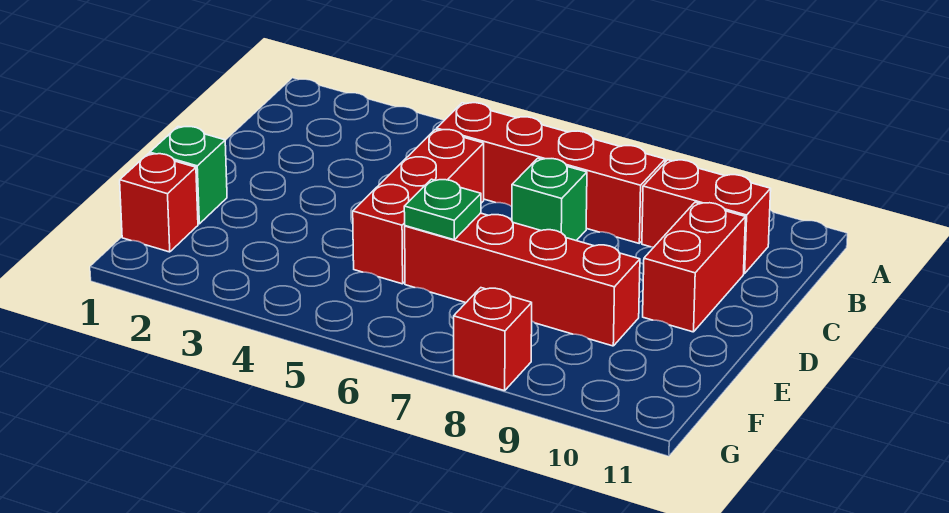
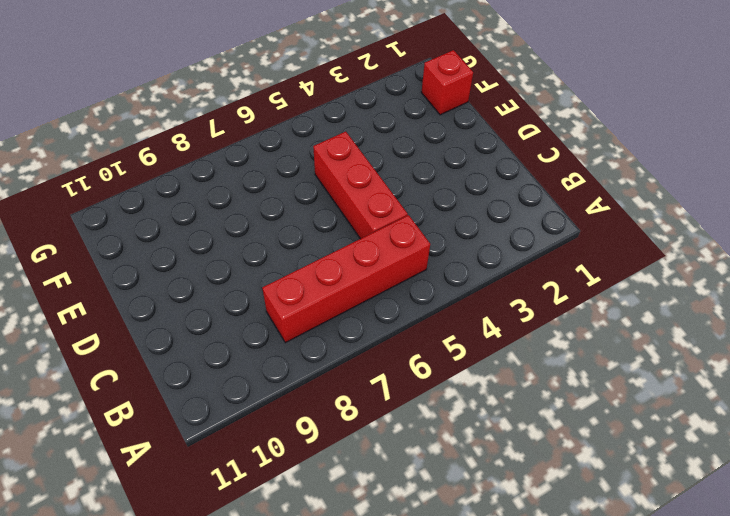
none -> red 1x2 brick [642,160,771,274]
none -> green 1x1 brick [512,158,587,241]

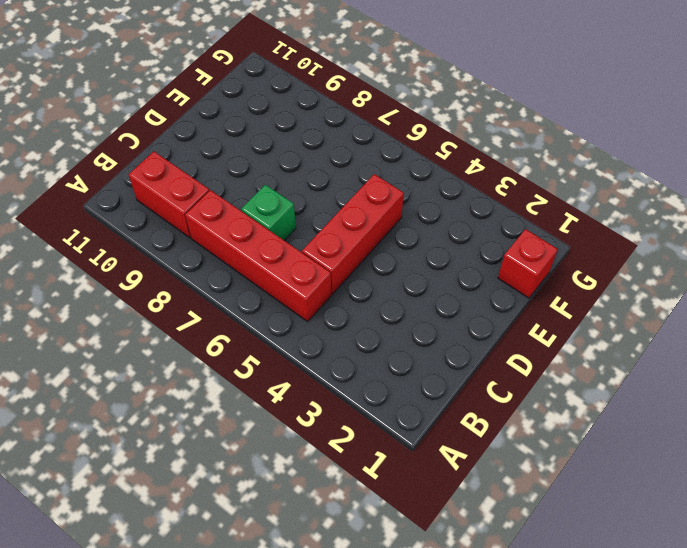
none -> red 1x2 brick [643,202,745,332]
none -> green 1x1 brick [150,127,227,224]

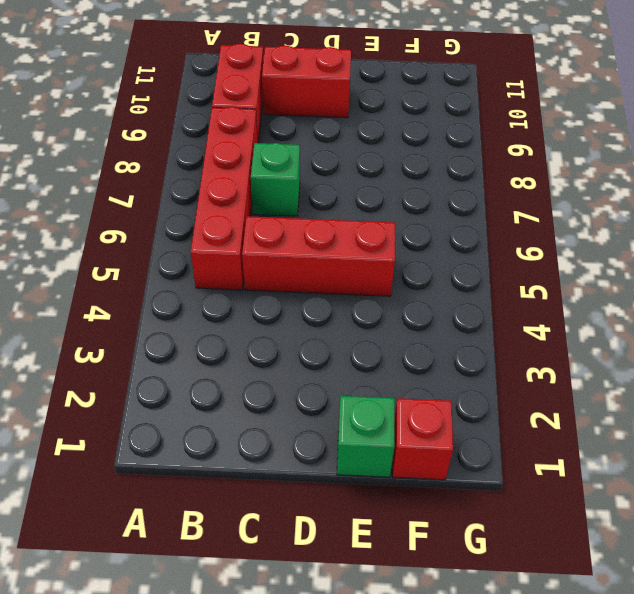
none -> red 1x4 brick [405,213,640,346]
none -> red 1x1 brick [454,288,532,391]

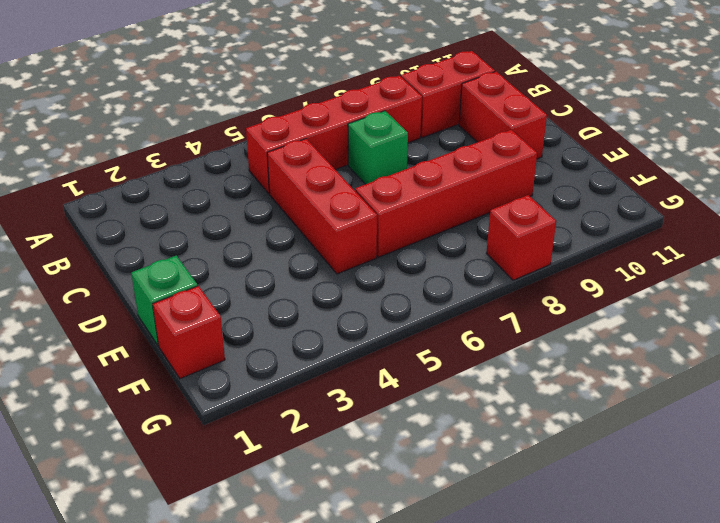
none -> green 1x1 plate [404,179,481,240]

